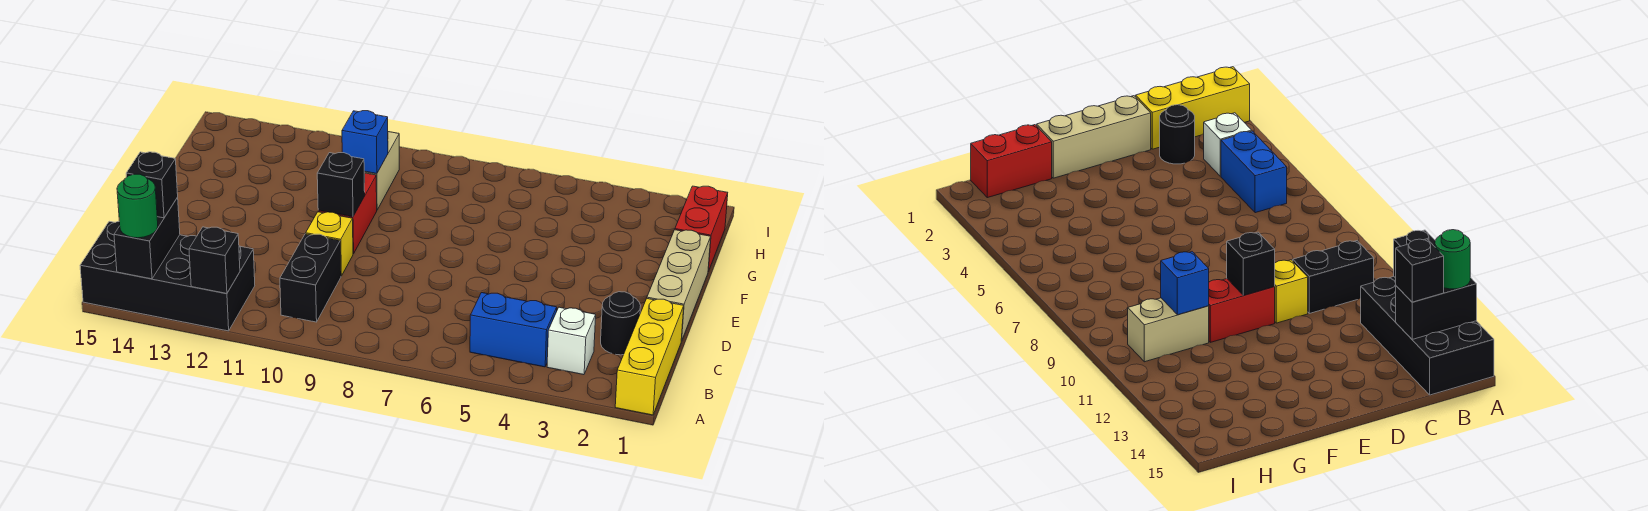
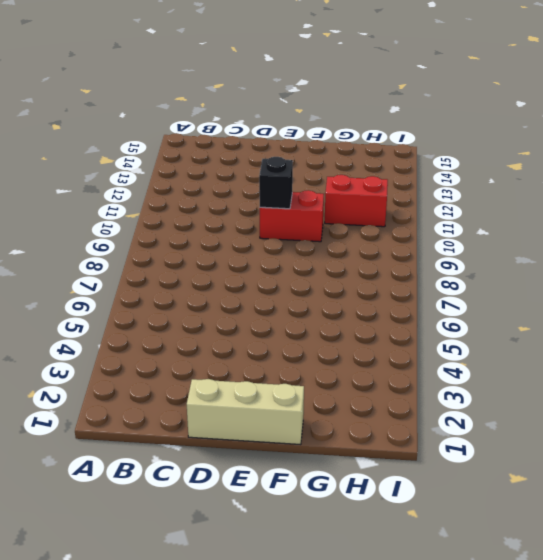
red 1x2 brick [325,175,388,227] -> red 1x2 brick moved to [675,186,728,271]
none -> yellow 1x3 brick [615,299,684,415]
none -> black 2x4 brick [80,221,255,331]
none -> white 1x1 brick [547,307,596,375]

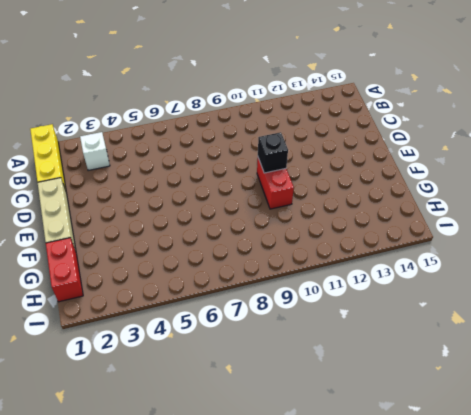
none -> black 2x4 brick [80,221,255,331]
none -> blue 1x2 brick [470,293,557,367]
none -> black 1x2 brick [280,234,341,322]

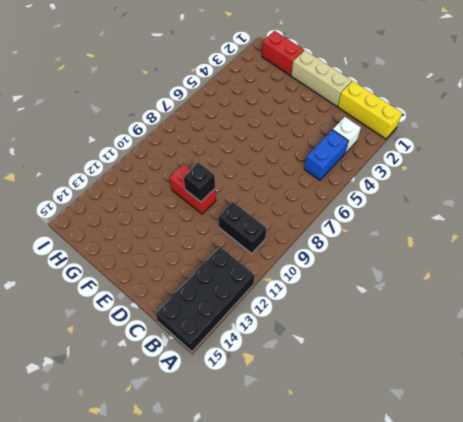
none -> black 1x1 round brick [601,292,641,355]
none -> yellow 1x1 brick [306,212,353,276]
none -> tan 1x2 brick [364,132,399,210]

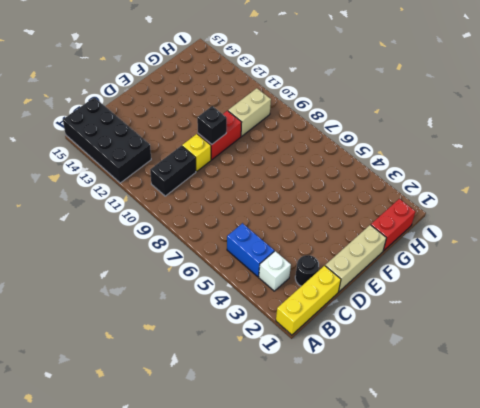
none -> black 1x1 brick [189,227,240,294]
none -> black 1x2 brick [114,198,180,279]
none -> blue 1x1 brick [342,111,388,174]

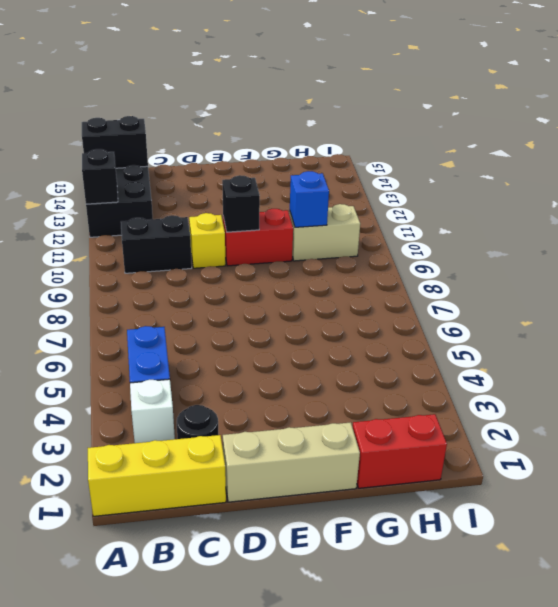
none -> green 1x1 round brick [117,174,158,238]
none -> black 1x1 brick [126,152,178,218]

